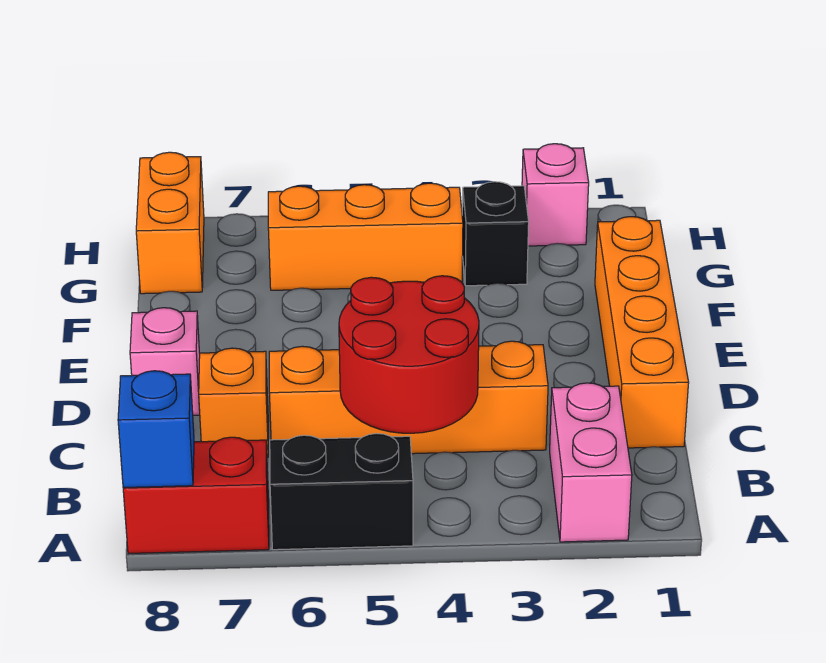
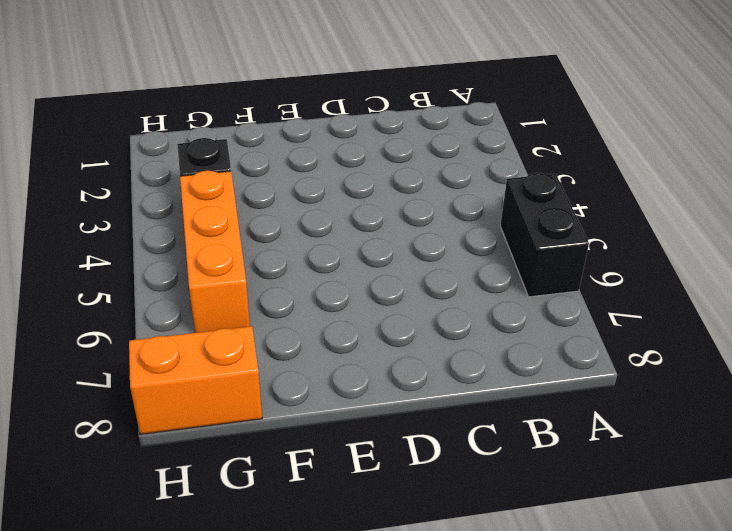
none -> pink 1x2 brick [550,383,632,542]
none -> red 1x2 brick [123,437,269,553]
none -> orange 1x4 brick [595,217,689,448]

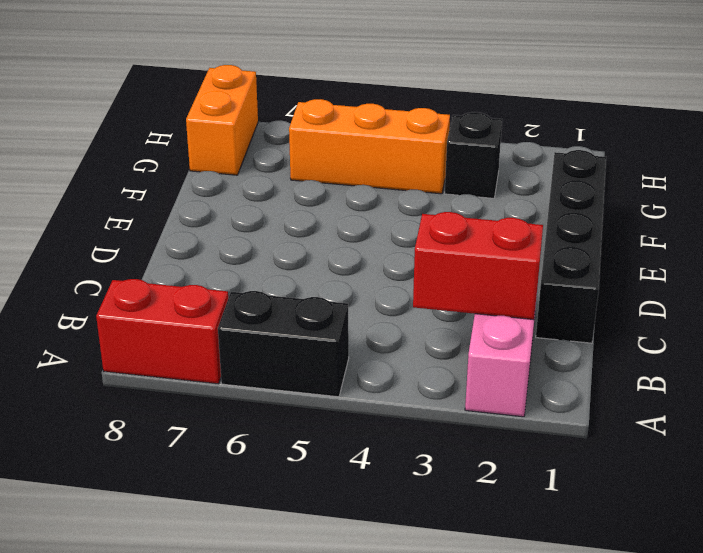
red 1x2 brick [413,212,543,319] -> none
black 1x4 brick [536,150,606,343] -> orange 1x4 brick [595,217,689,448]
none -> orange 1x4 brick [269,341,548,454]
none -> orange 1x1 brick [199,348,268,457]
none -> pink 1x1 brick [130,308,200,415]

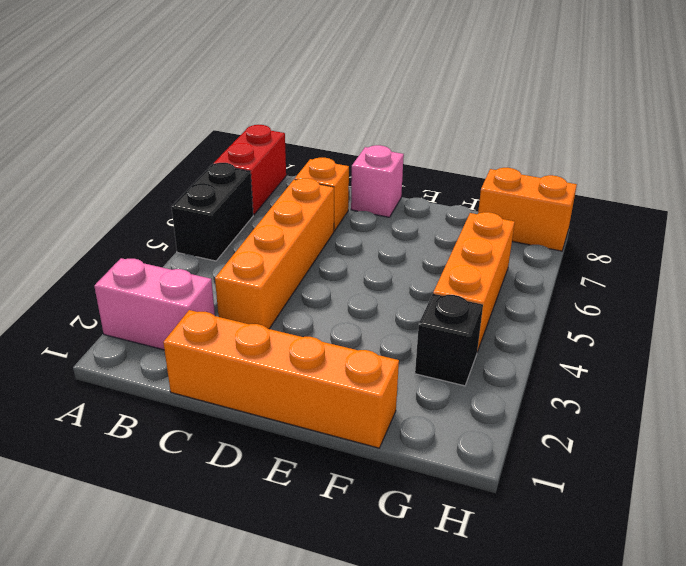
none -> pink 1x1 brick [522,144,589,246]
none -> blue 1x1 brick [118,371,194,488]
none -> red 2x2 round brick [339,276,479,433]

